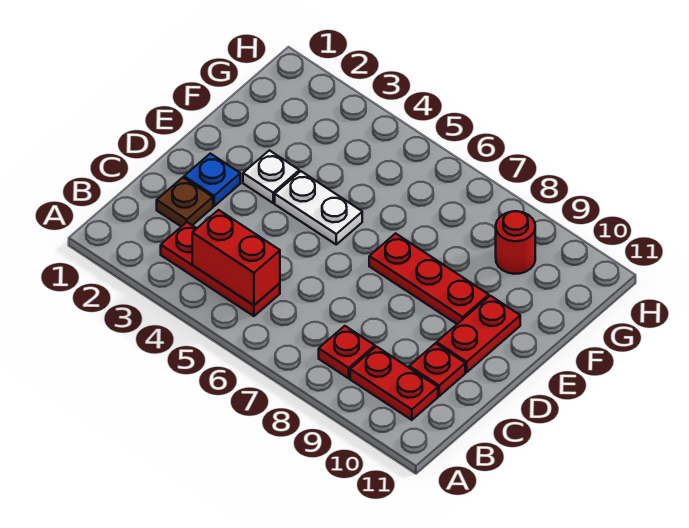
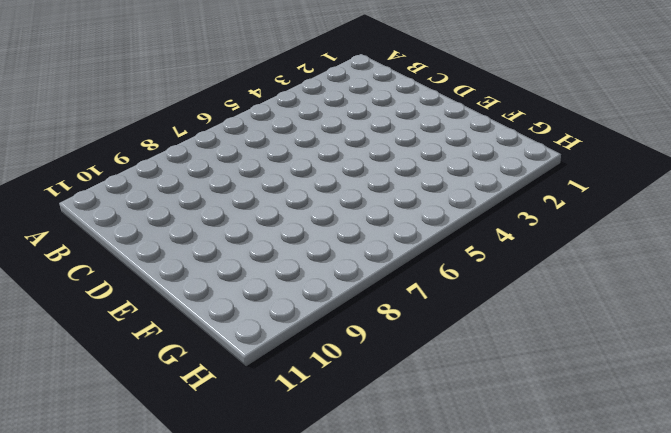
none -> red 1x3 plate [161,222,280,316]
none -> red 1x1 plate [319,326,375,378]
none -> red 1x2 plate [350,347,438,420]

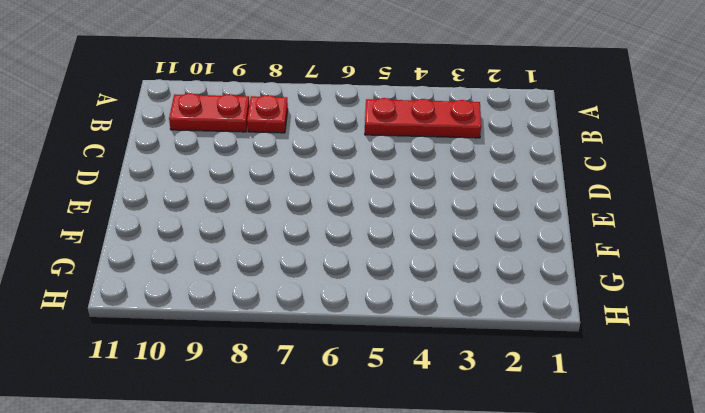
none -> brown 1x1 plate [157,178,213,227]
none -> red 1x1 plate [409,343,465,396]
none -> blue 1x1 plate [184,154,240,206]

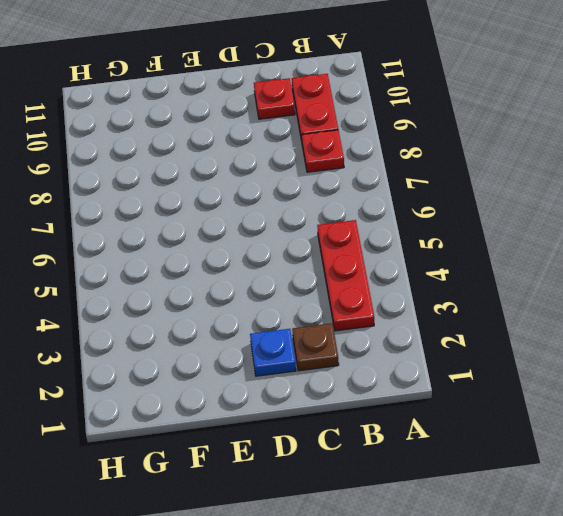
none -> red 1x2 plate [437,296,520,372]
none -> white 1x1 plate [243,150,299,203]
none -> white 1x2 plate [275,171,362,244]

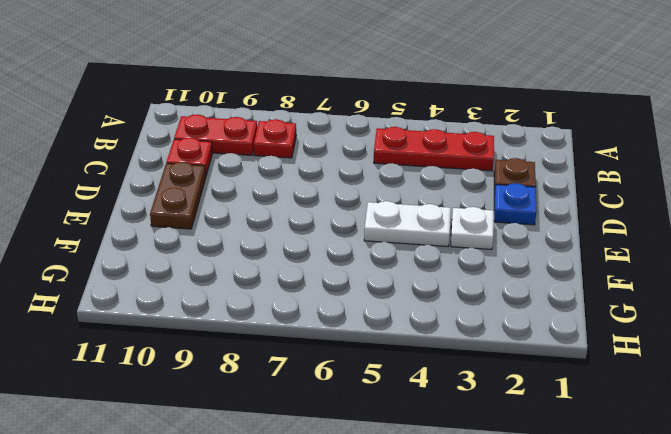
brown 1x2 plate [150,162,206,229] -> red 1x2 plate [437,296,520,372]
none -> red 1x3 plate [369,233,489,324]
none -> red 1x1 round brick [496,211,535,274]
none -> red 1x2 brick [192,210,280,305]

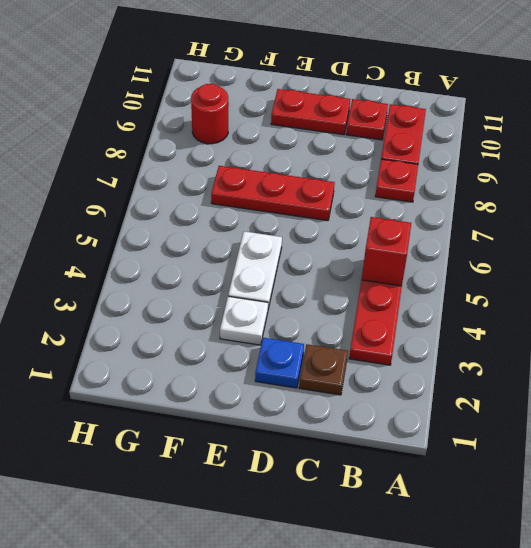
red 1x1 brick [362,217,411,286] -> red 1x2 brick [192,210,280,305]
red 1x3 plate [211,166,335,221] -> red 1x3 plate turned to [369,233,489,324]

